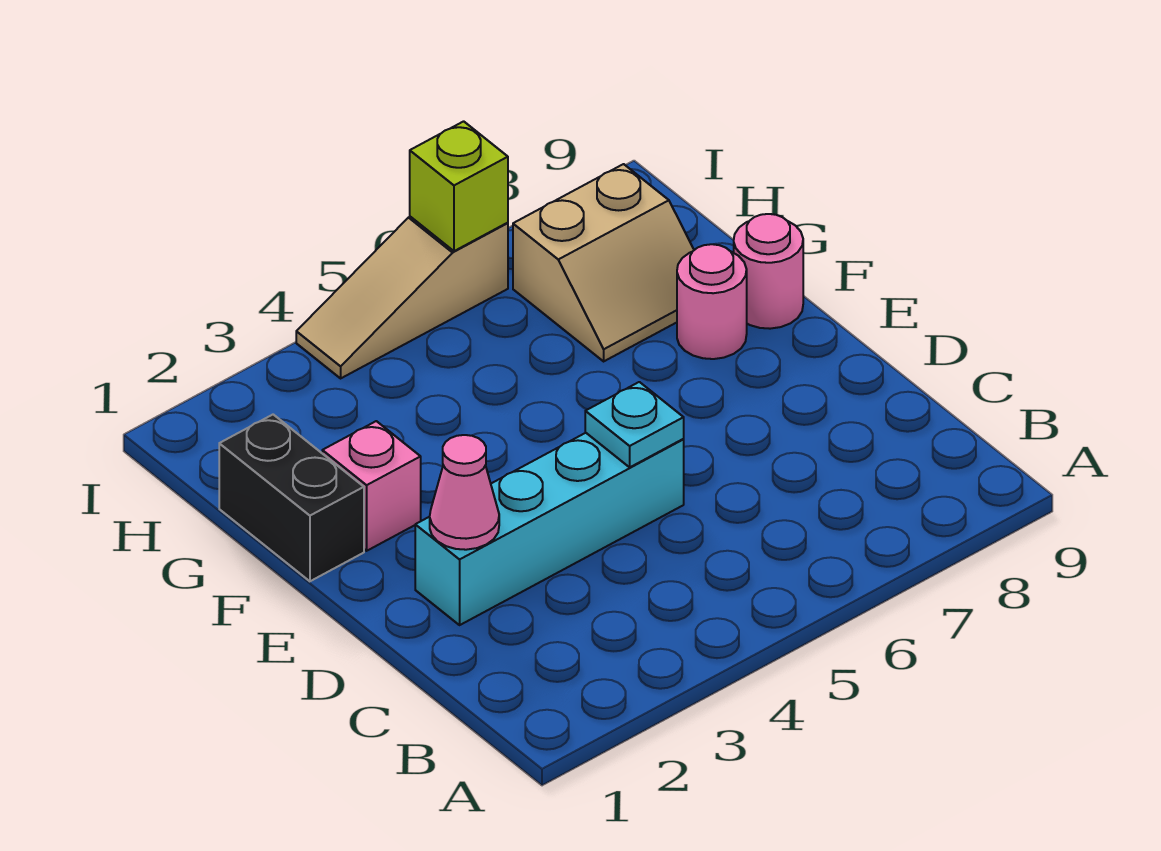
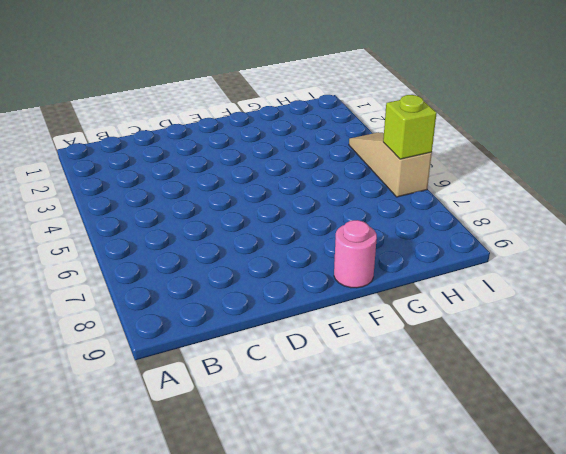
none -> cyan 1x4 brick [415,433,684,625]
none -> black 1x2 brick [219,415,364,581]

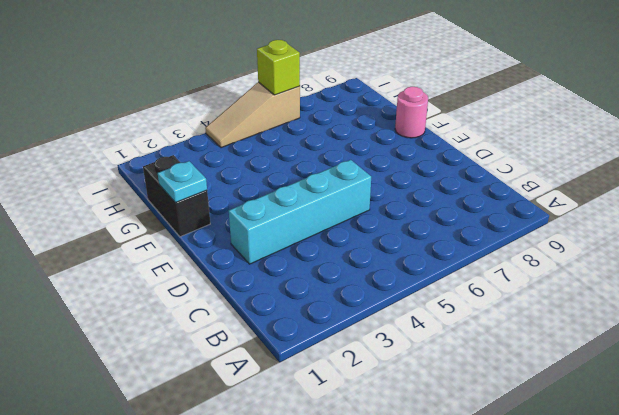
cyan 1x1 plate [158,161,207,203] -> cyan 1x1 plate moved to [585,382,684,467]
none -> pink 1x1 brick [322,421,421,551]
none -> pink 1x1 round brick [677,244,747,359]

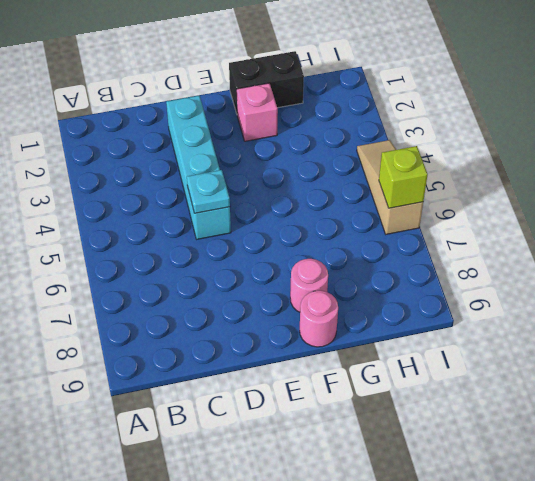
none -> tan 2x2 slope [513,164,694,361]
none -> pink 1x1 cone [430,435,499,550]

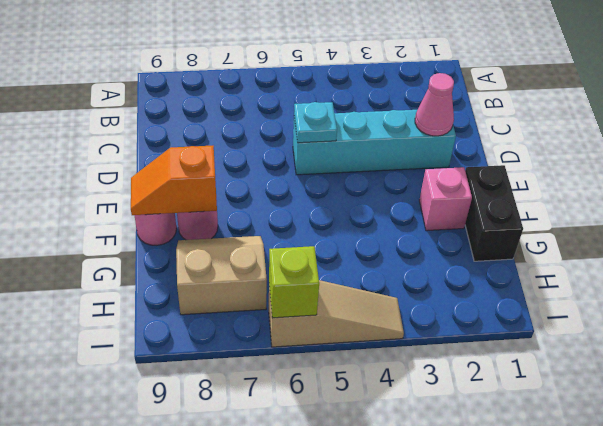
orange 1x2 slope [131,146,217,215] -> none

